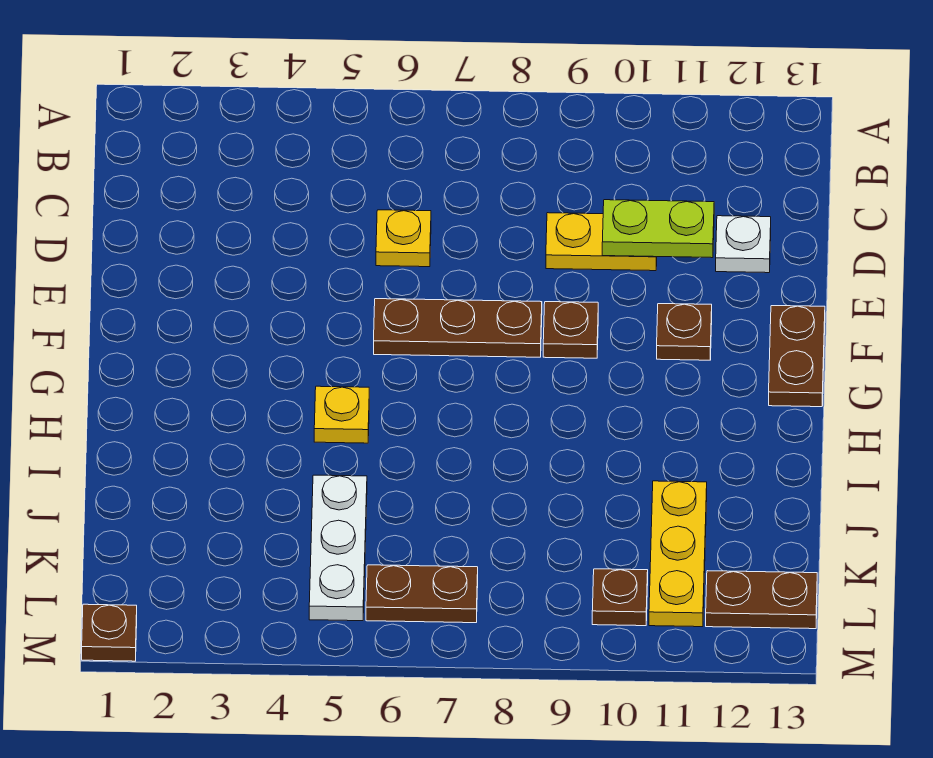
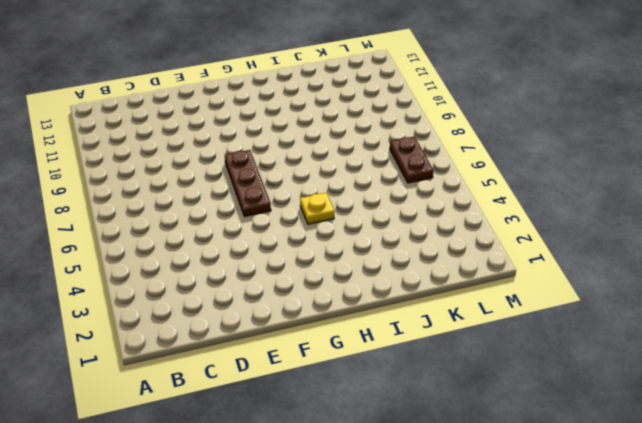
none -> yellow 1x1 plate [376,210,431,267]
none -> yellow 1x2 plate [546,213,657,271]
none -> white 1x1 plate [716,216,771,273]

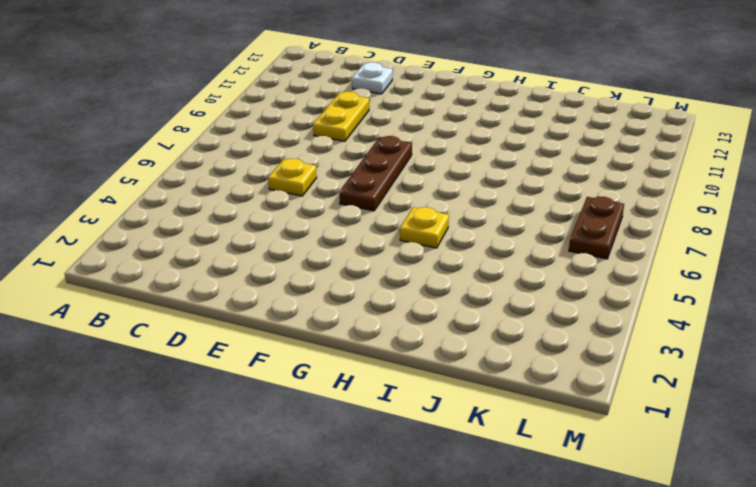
none -> brown 1x1 plate [543,302,598,358]
none -> brown 1x1 plate [657,304,712,360]
none -> brown 1x2 plate [769,306,825,407]

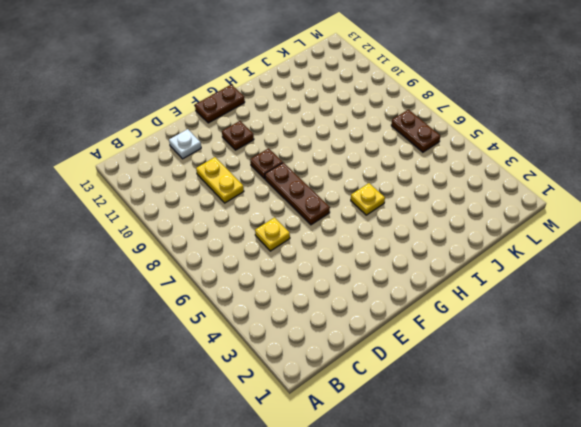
none -> white 1x3 plate [309,475,367,621]
none -> yellow 1x3 plate [649,481,707,627]
none -> brown 1x1 plate [592,569,648,626]

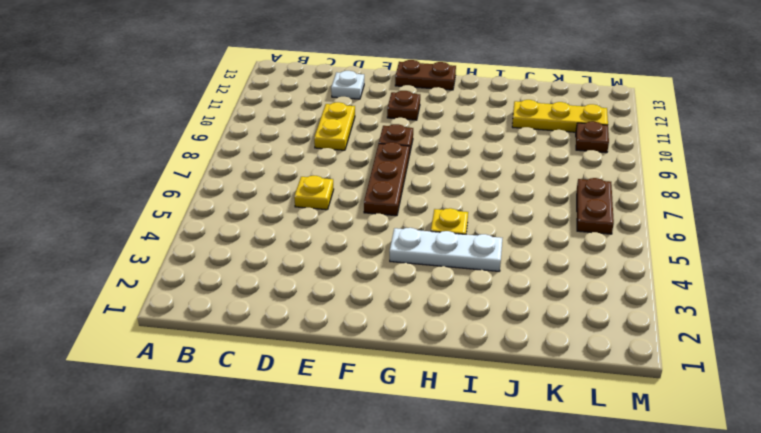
white 1x3 plate [390,228,502,271] -> white 1x3 plate moved to [309,475,367,621]
none -> brown 1x2 plate [706,571,817,629]
none -> brown 1x1 plate [82,604,137,661]
none -> lime 1x2 plate [602,200,714,258]

